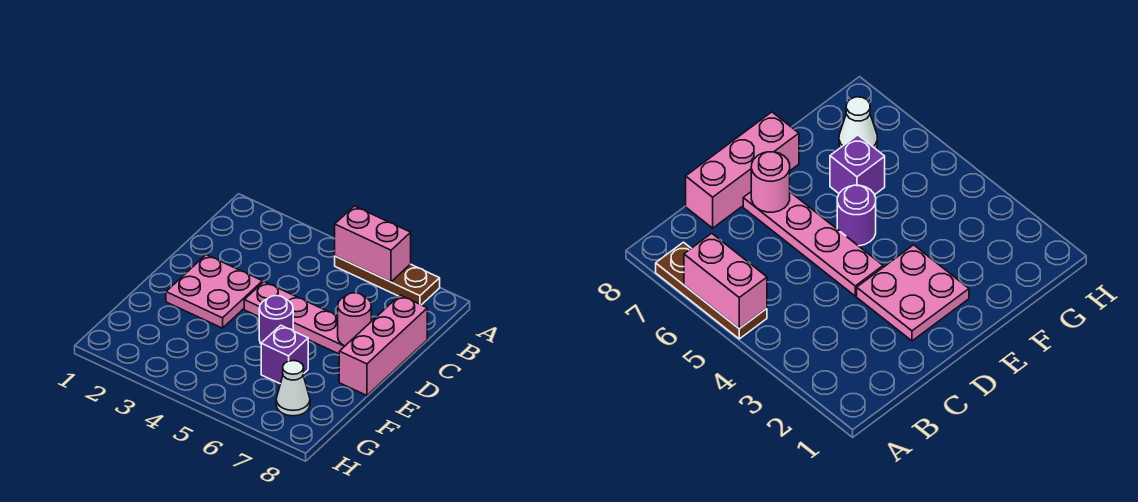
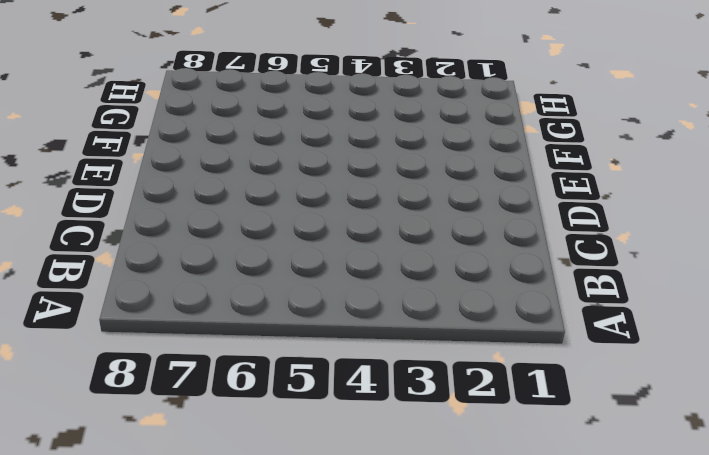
none -> brown 1x3 plate [335,256,440,305]
none -> pink 1x3 brick [339,295,427,395]

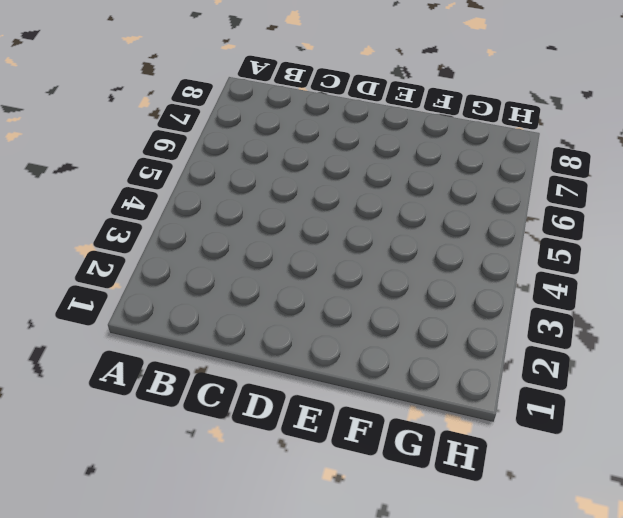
none -> brown 1x3 plate [335,256,440,305]
none -> pink 1x3 brick [339,295,427,395]

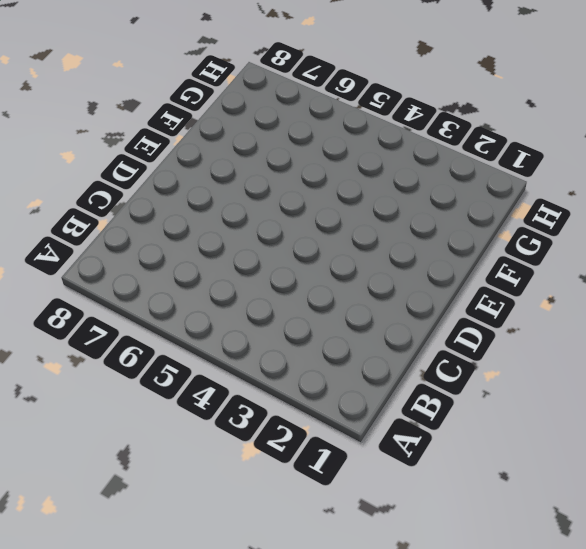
none -> brown 1x3 plate [335,256,440,305]
none -> pink 1x3 brick [339,295,427,395]

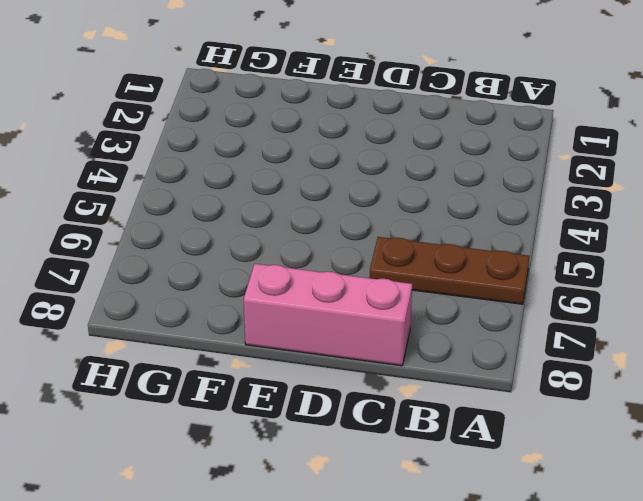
brown 1x3 plate [369,237,529,304] -> brown 1x3 plate turned to [335,256,440,305]
none -> pink 2x2 plate [166,255,263,328]
none -> pink 1x4 plate [244,282,345,354]

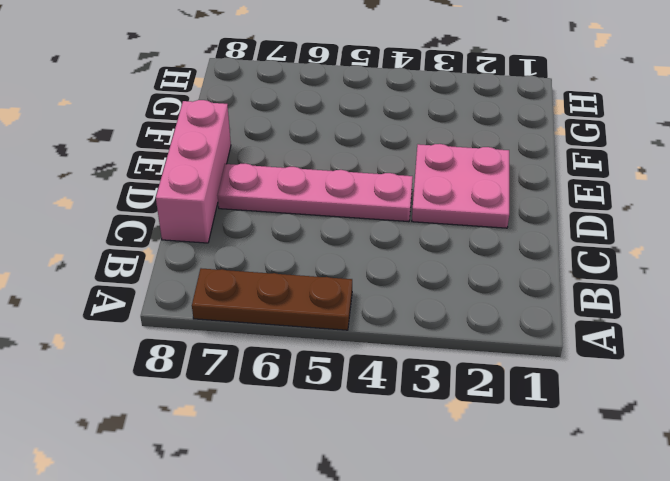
none -> purple 1x1 round brick [259,296,293,344]
none -> purple 1x1 brick [261,325,308,384]

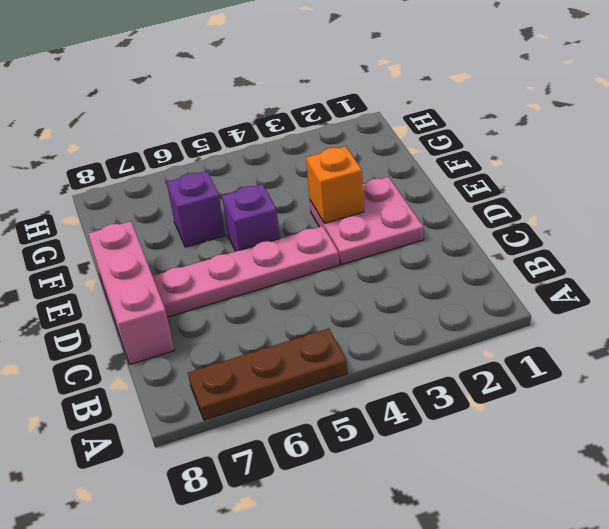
orange 1x1 brick [306,146,364,223] -> none
purple 1x1 brick [222,184,280,251] -> purple 1x1 round brick [259,296,293,344]
none -> white 1x1 cone [276,361,310,416]
none -> pink 1x2 brick [335,206,411,282]

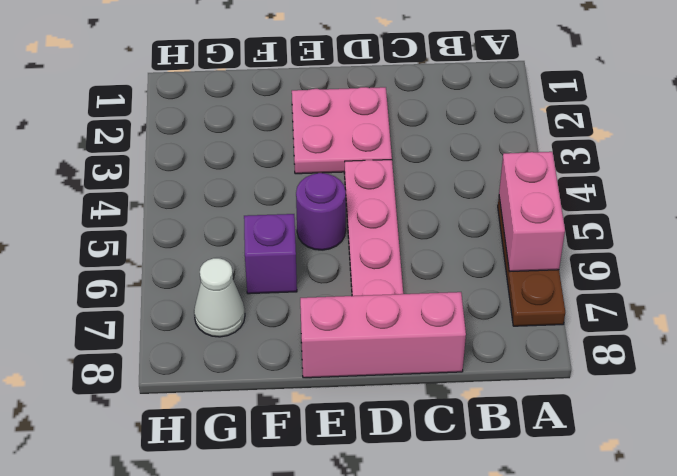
none -> pink 1x1 round brick [338,293,371,346]

